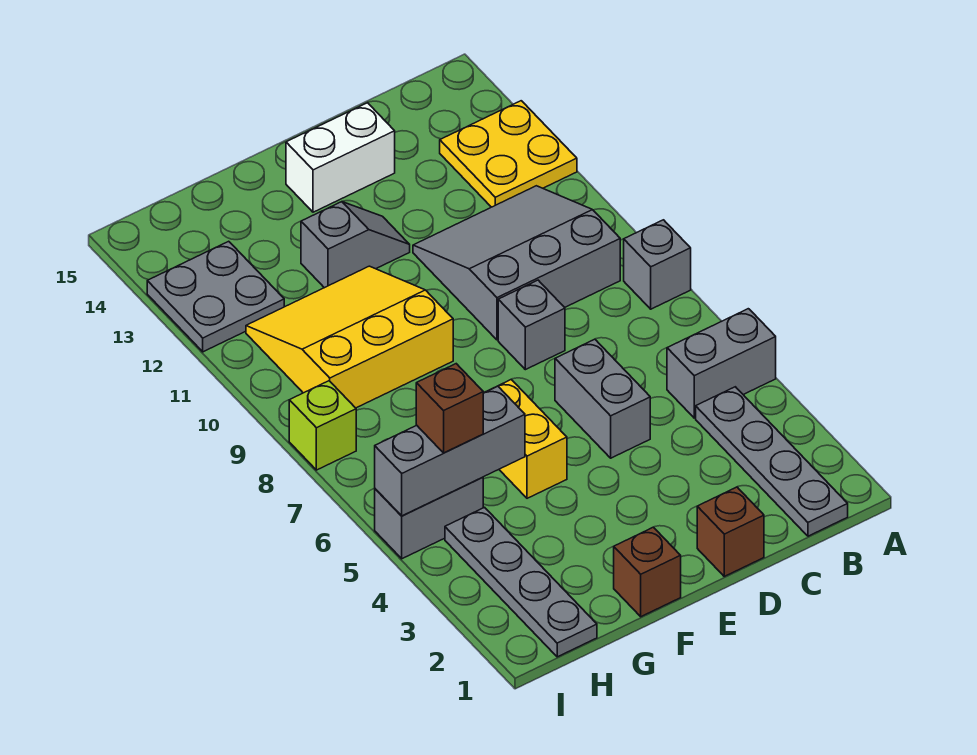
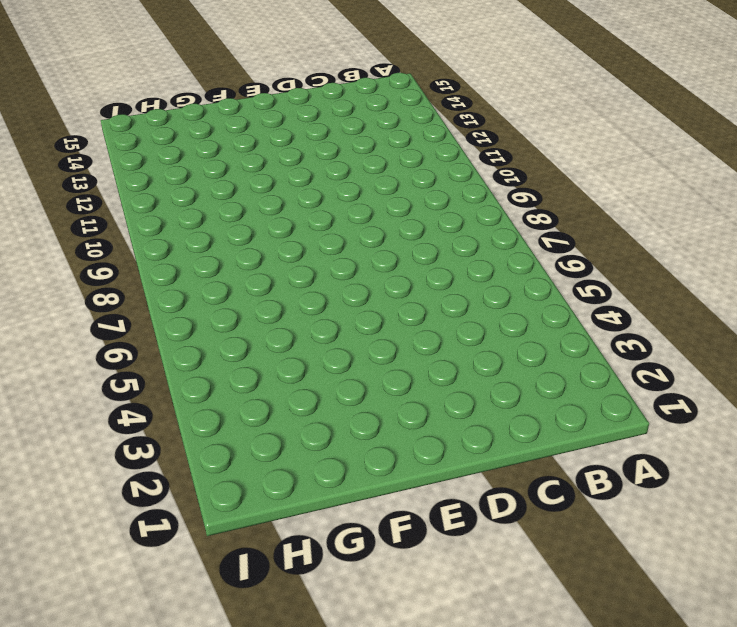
none -> grey 1x2 brick [667,309,776,418]
none -> grey 1x1 brick [624,220,691,309]
none -> yellow 2x2 plate [440,101,577,207]

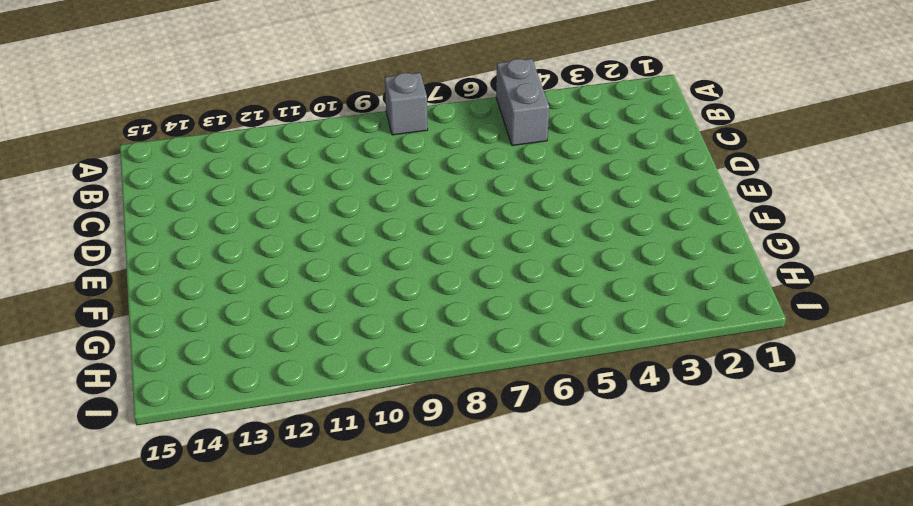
none -> yellow 2x2 plate [440,101,577,207]
none -> grey 1x4 plate [696,387,848,536]
none -> grey 3x3 slope [413,186,620,340]

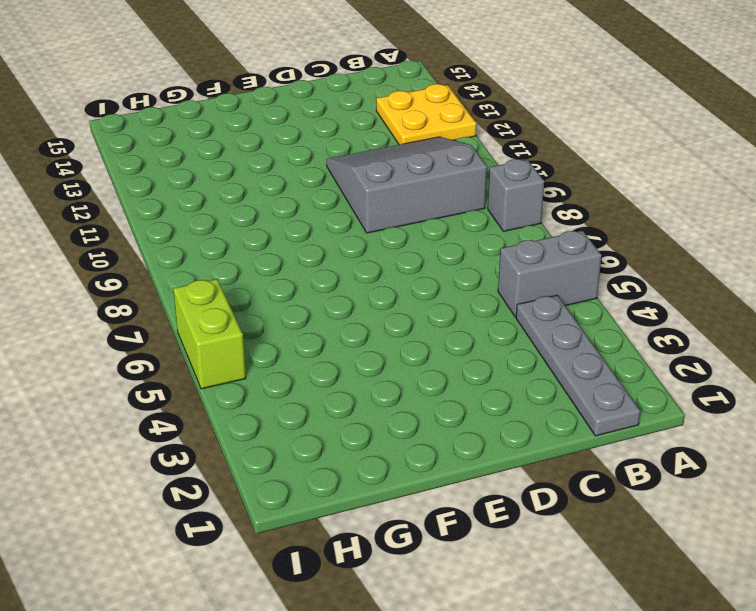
lime 1x2 brick [174,279,246,389] -> grey 1x2 brick [375,477,483,559]
none -> brown 1x1 brick [697,487,764,576]
none -> grey 1x2 brick [555,339,650,458]
none -> grey 1x1 brick [498,280,565,370]

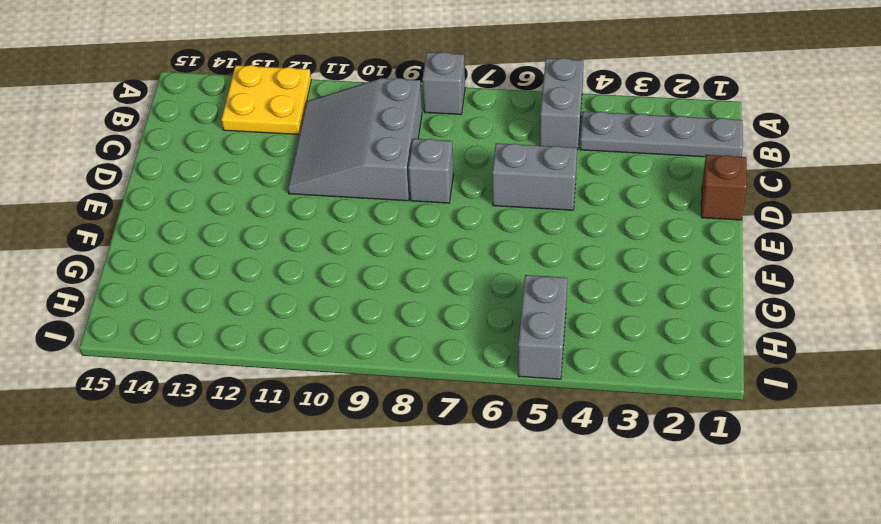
none -> white 1x2 brick [286,103,395,212]
none -> grey 1x2 slope [301,202,410,288]
none -> brown 1x1 brick [614,527,681,617]

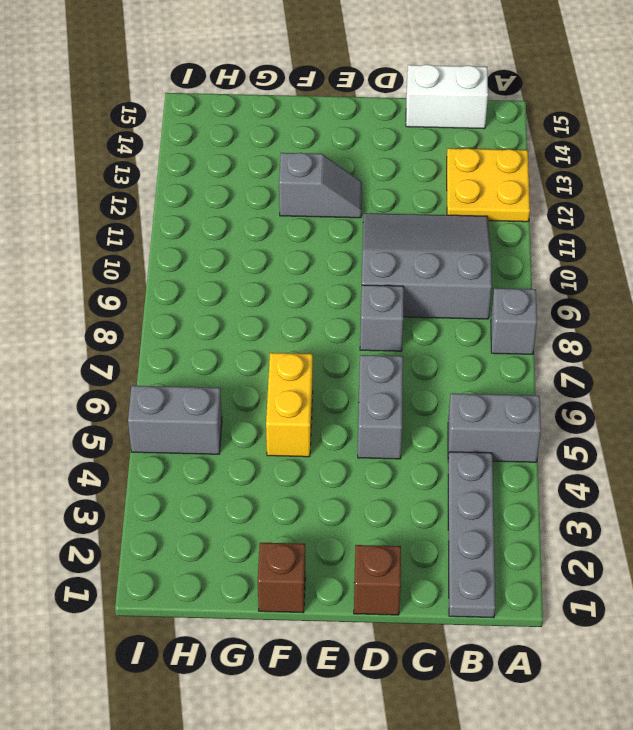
white 1x2 brick [406,65,488,129] -> white 1x2 brick moved to [286,103,395,212]
none -> yellow 3x3 slope [246,266,453,408]
none -> grey 1x4 plate [445,507,597,657]
none -> grey 2x2 plate [147,241,284,352]

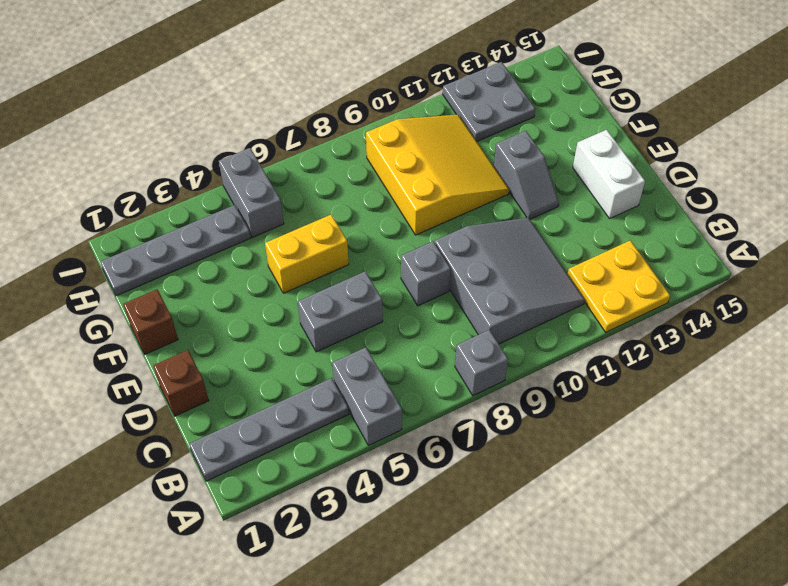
none -> lime 1x1 brick [289,381,356,470]
none -> grey 1x3 brick [375,386,525,516]
none -> brown 1x1 brick [416,364,483,453]

